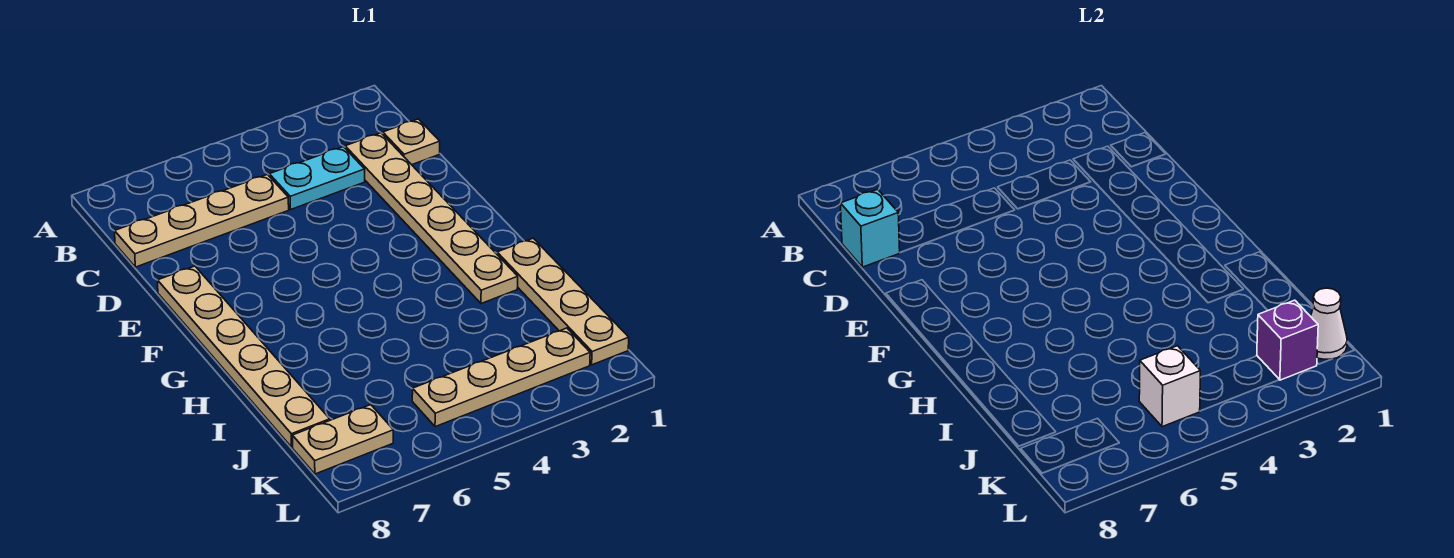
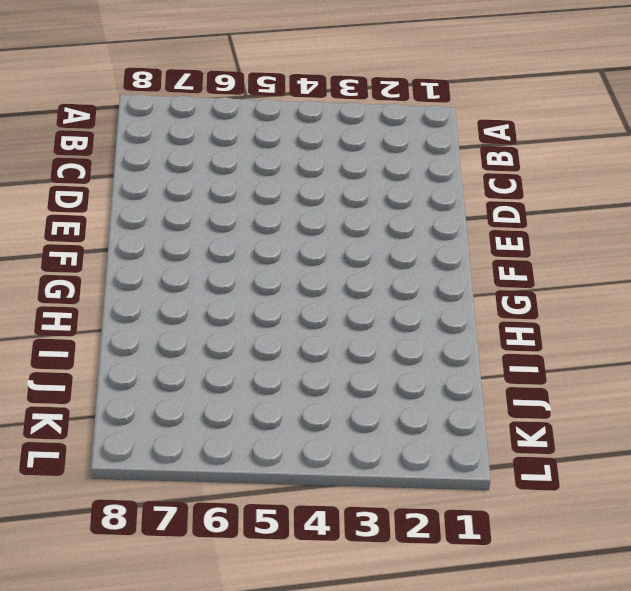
none -> tan 1x1 plate [383,119,440,165]
none -> tan 1x6 plate [345,133,518,304]
none -> cyan 1x2 plate [269,147,365,210]

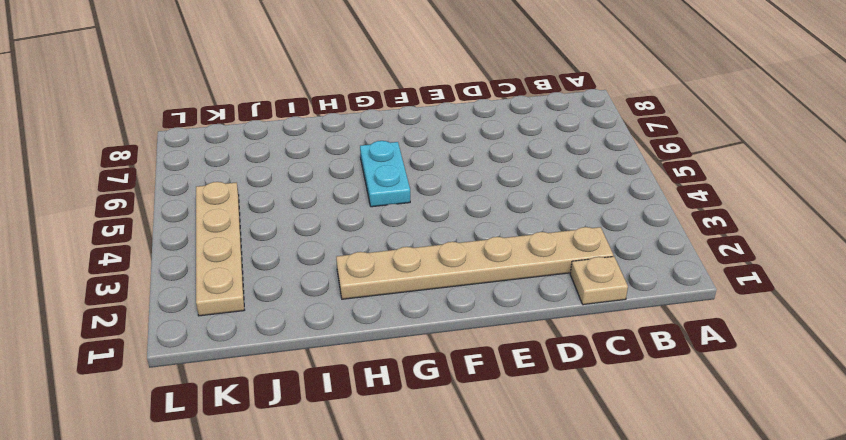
cyan 1x2 plate [360,141,410,207] -> cyan 1x2 plate moved to [269,147,365,210]
none -> tan 1x4 plate [115,175,289,267]
none -> tan 1x6 plate [158,266,330,447]
none -> tan 1x4 plate [497,238,629,365]

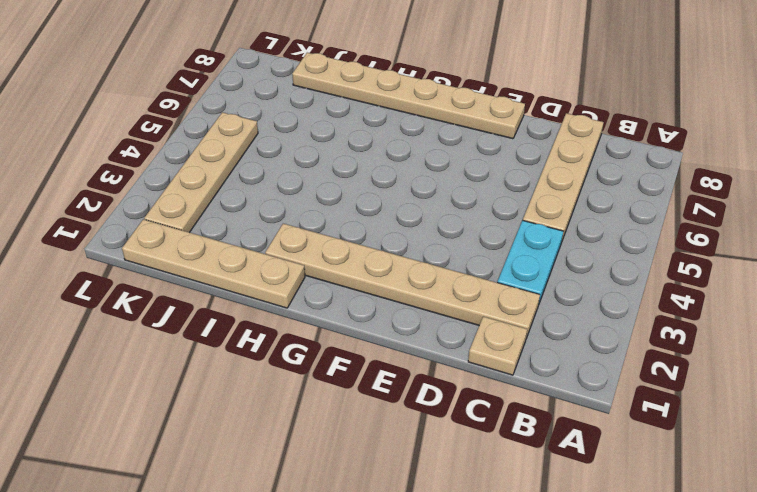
none -> tan 1x2 plate [292,405,393,474]
none -> cyan 1x1 brick [840,189,900,267]
none -> white 1x1 cone [1311,288,1347,359]

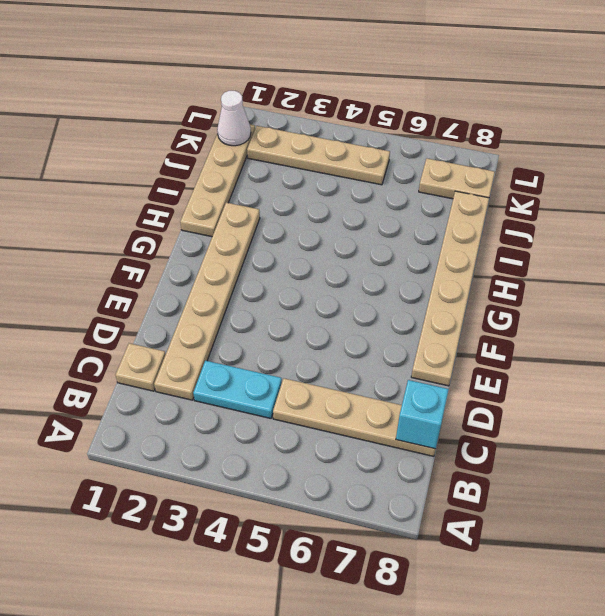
none -> purple 1x1 brick [1257,300,1318,380]
none -> white 1x1 brick [1139,346,1200,427]

